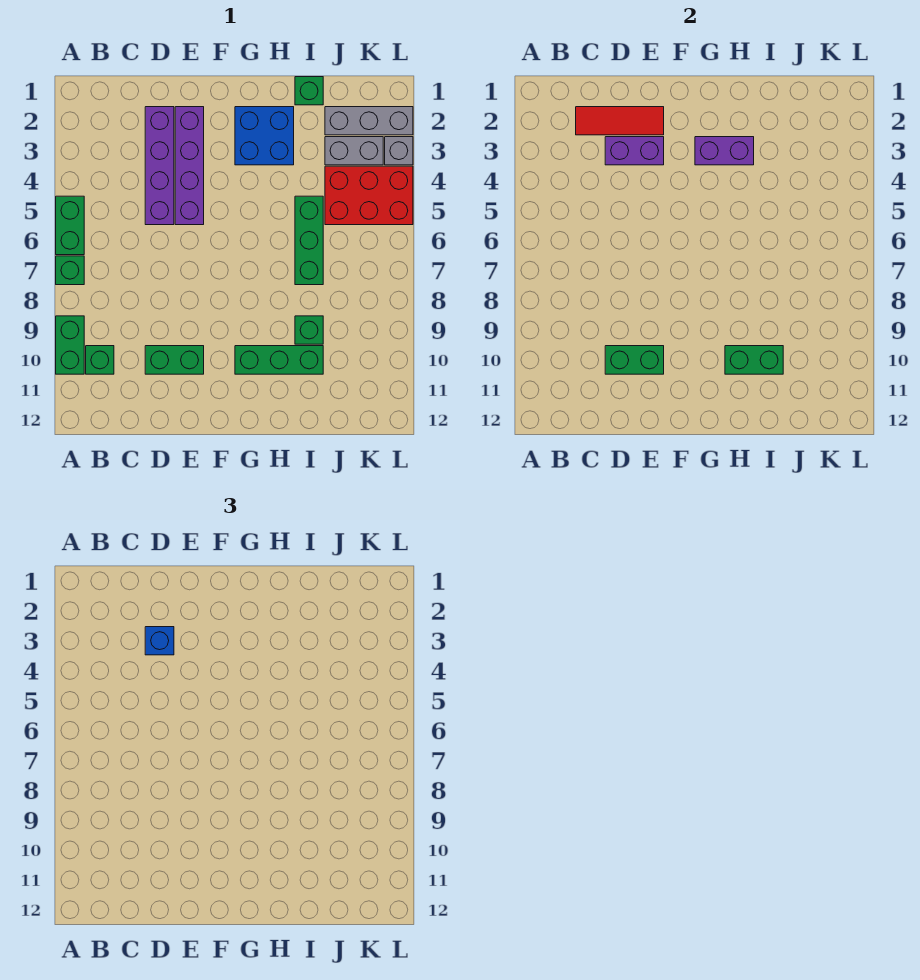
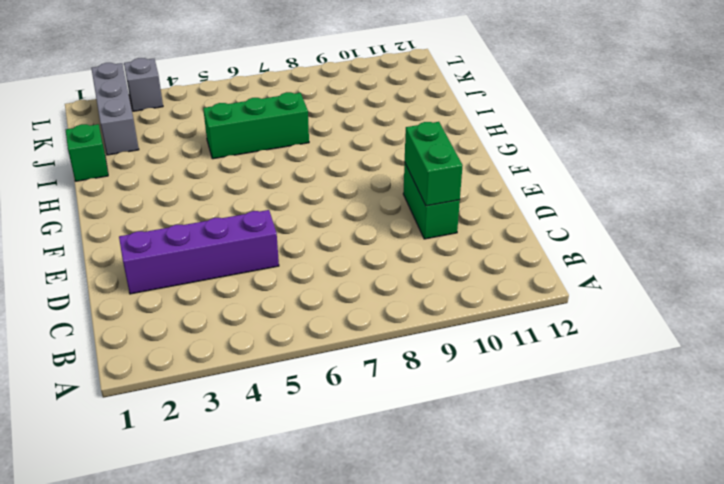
none -> green 1x2 brick [56,196,84,255]
none -> green 1x1 brick [56,256,84,285]
none -> green 1x2 brick [56,316,84,374]

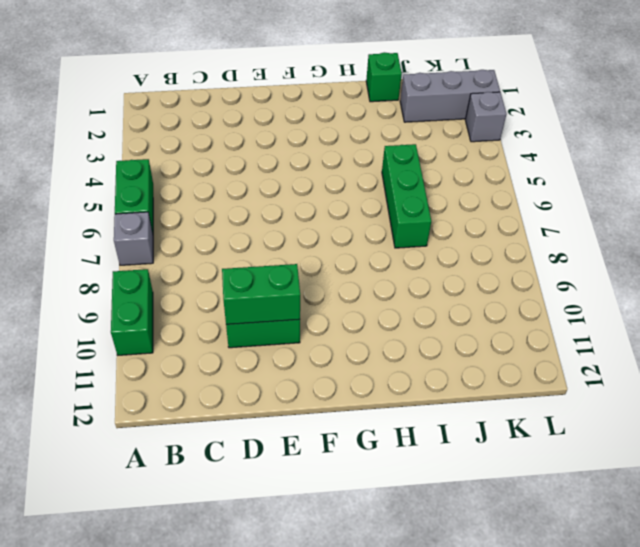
grey 1x1 brick [114,212,153,265] -> green 1x1 brick [56,256,84,285]
none -> green 1x1 brick [86,346,114,374]
none -> purple 1x4 brick [145,107,174,225]
none -> purple 1x4 brick [175,107,204,225]

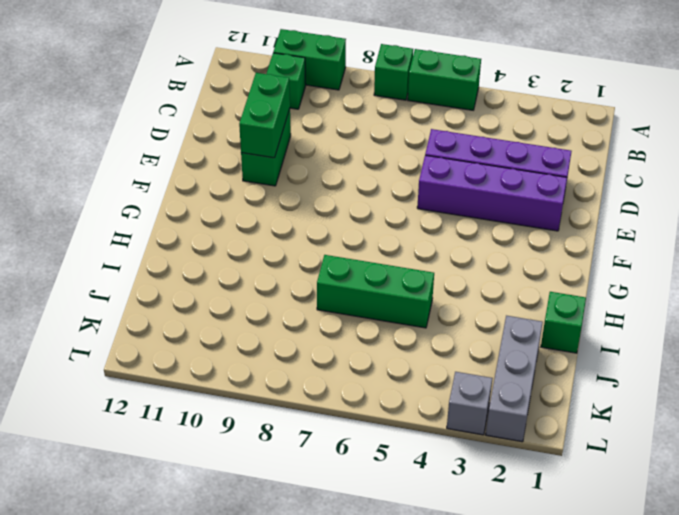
none -> blue 2x2 brick [235,107,294,165]
none -> green 1x3 brick [235,346,323,374]
none -> green 1x1 brick [295,316,323,344]

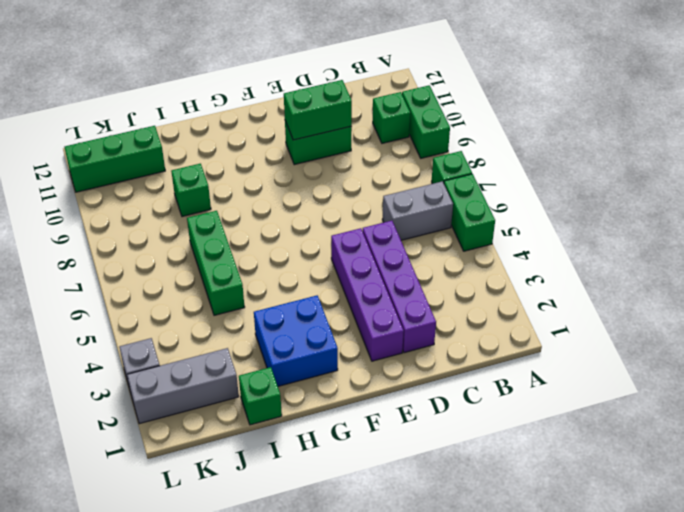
grey 1x2 brick [382,181,453,240] -> grey 1x2 brick moved to [325,137,383,165]
green 1x3 brick [64,126,165,192] -> green 1x3 brick moved to [235,346,323,374]
none -> red 2x3 brick [325,166,413,225]
none -> red 1x3 tile [576,107,664,135]
none -> purple 1x2 brick [605,137,664,165]

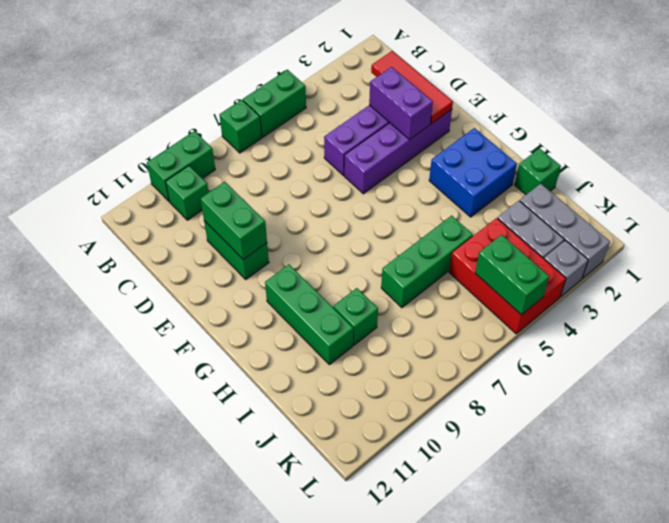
green 1x2 brick [475,235,549,315] -> green 1x2 brick moved to [725,346,783,374]
none -> purple 1x2 brick [695,137,754,165]
none -> blue 1x1 brick [145,627,174,655]

